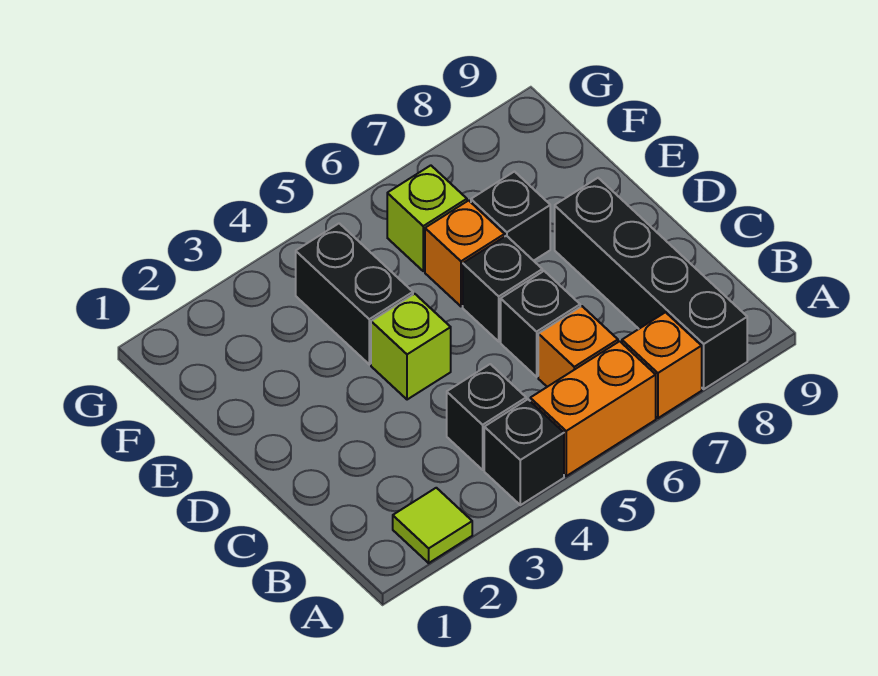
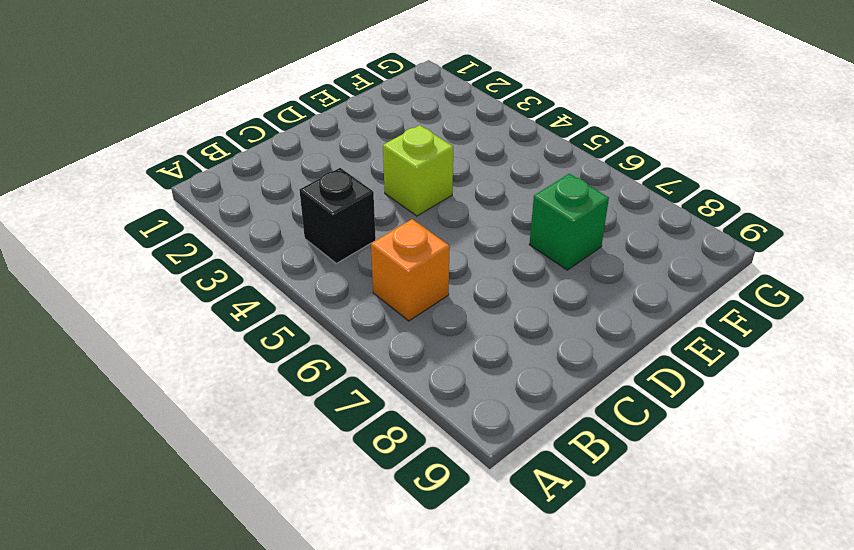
green 1x1 brick [529,174,609,270] -> black 1x1 brick [471,172,550,261]
none -> lime 1x1 tile [393,488,472,563]
none -> black 1x1 brick [484,399,564,505]
none -> orange 1x2 brick [530,341,656,476]

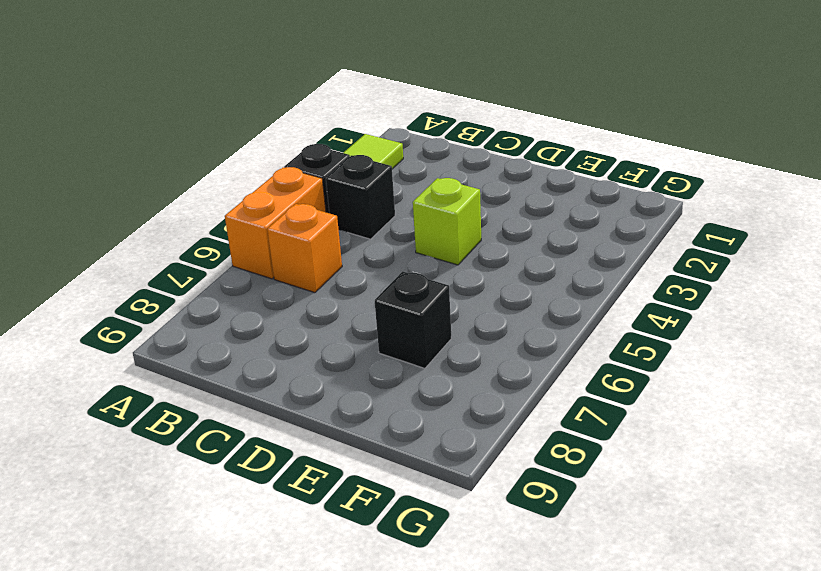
none -> orange 1x1 brick [622,312,702,418]
none -> black 1x4 brick [555,178,747,389]
none -> black 1x1 brick [501,271,580,377]

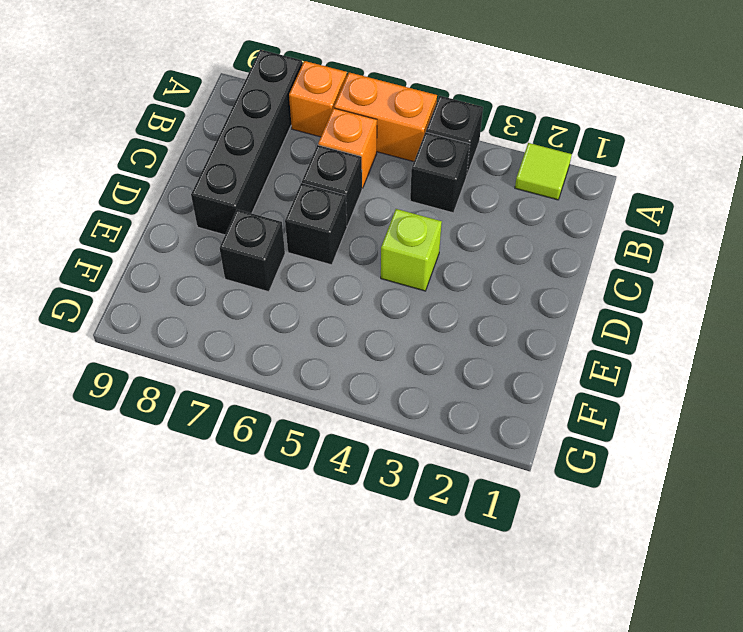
none -> black 1x2 brick [296,223,413,364]
none -> orange 1x1 brick [425,200,505,306]
none -> lime 1x1 brick [387,165,467,271]

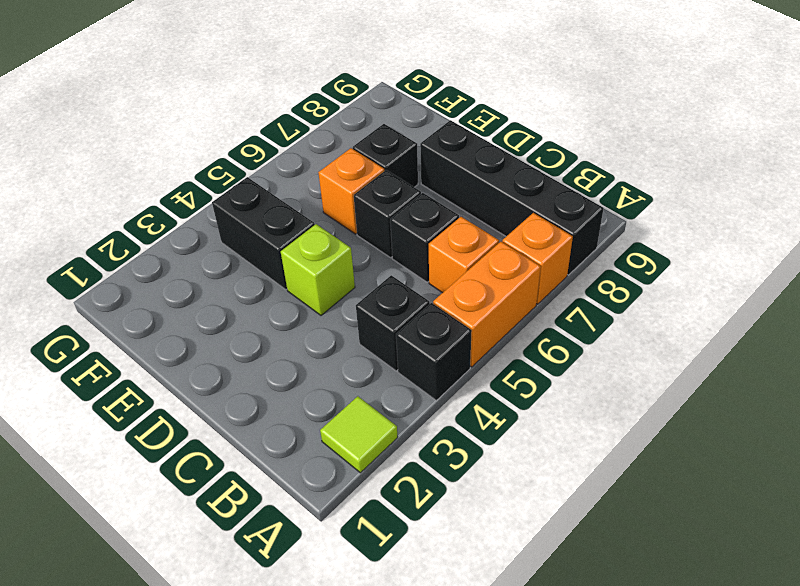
none -> lime 1x1 brick [387,165,467,271]

